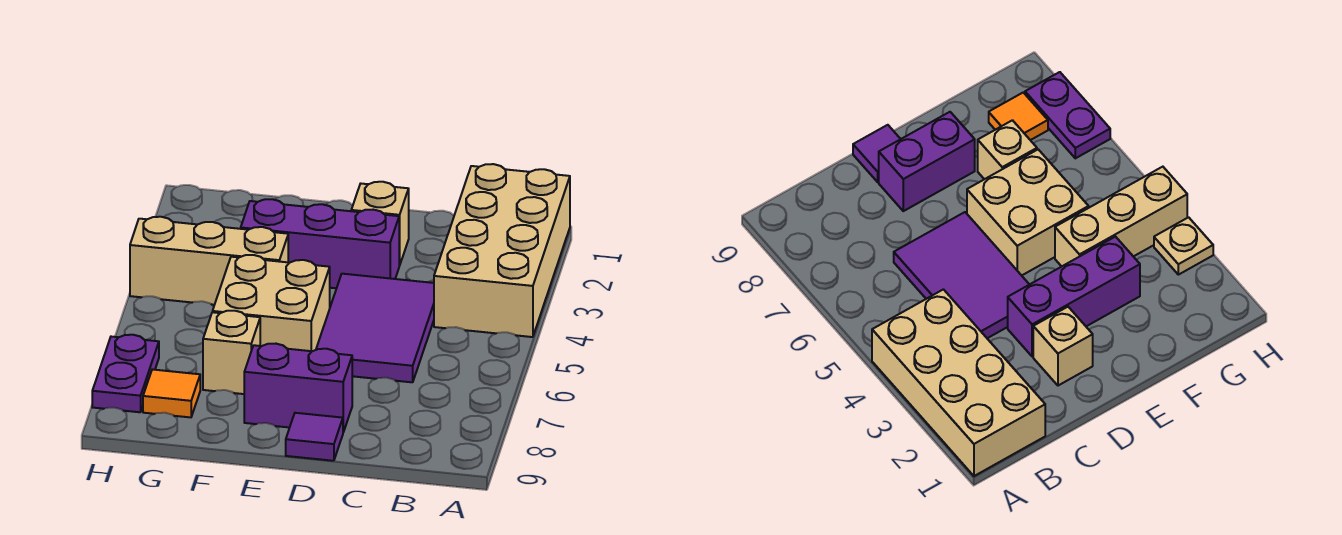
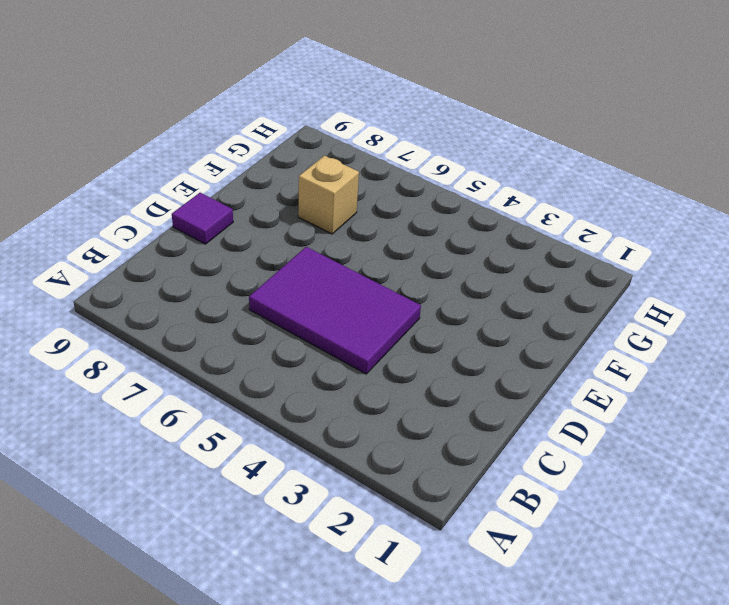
none -> tan 2x4 brick [434,164,570,337]
none -> tan 1x1 brick [351,182,409,266]
none -> purple 1x3 brick [241,199,399,288]

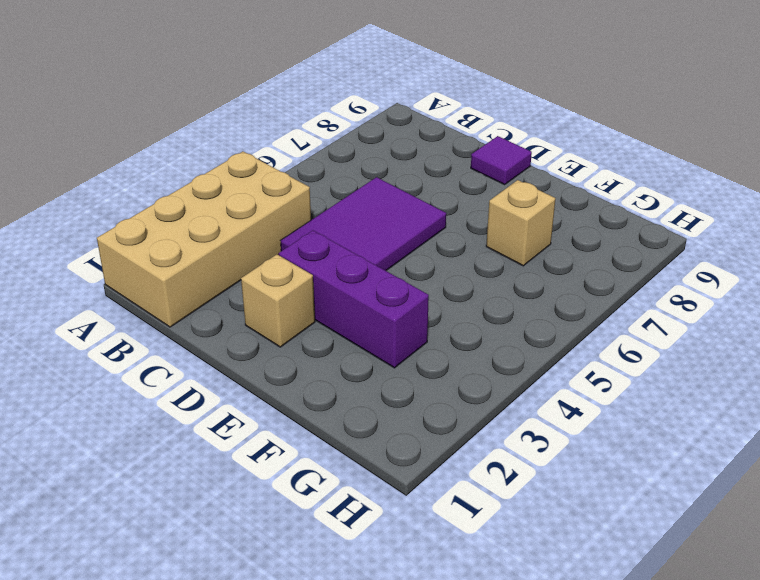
none -> purple 1x2 brick [244,344,352,432]
none -> tan 2x2 brick [213,255,330,351]
none -> tan 1x3 brick [130,217,288,305]

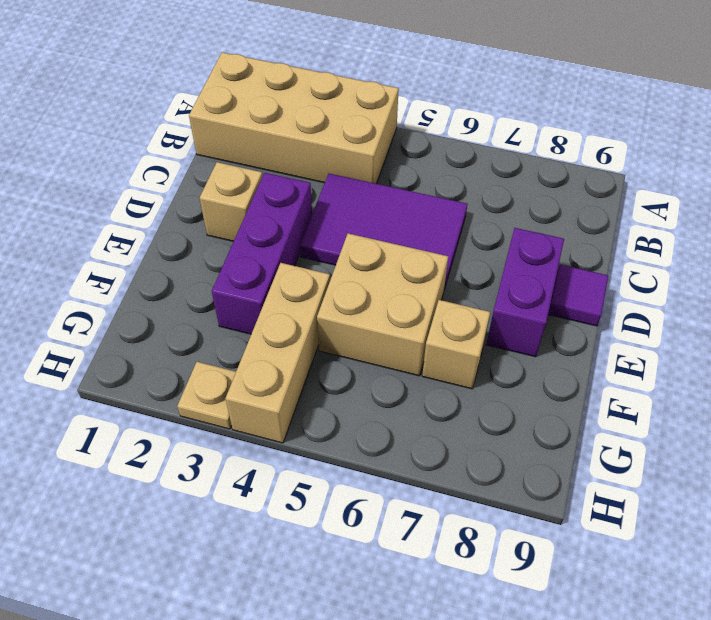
none -> orange 1x1 tile [143,369,200,417]
none -> purple 1x2 plate [92,335,159,412]

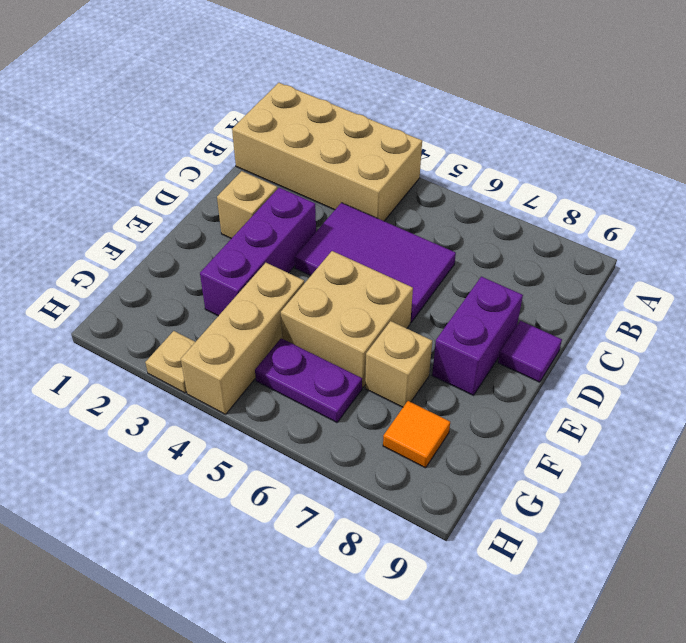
purple 1x2 plate [255,338,362,422] -> purple 1x2 plate moved to [92,335,159,412]

